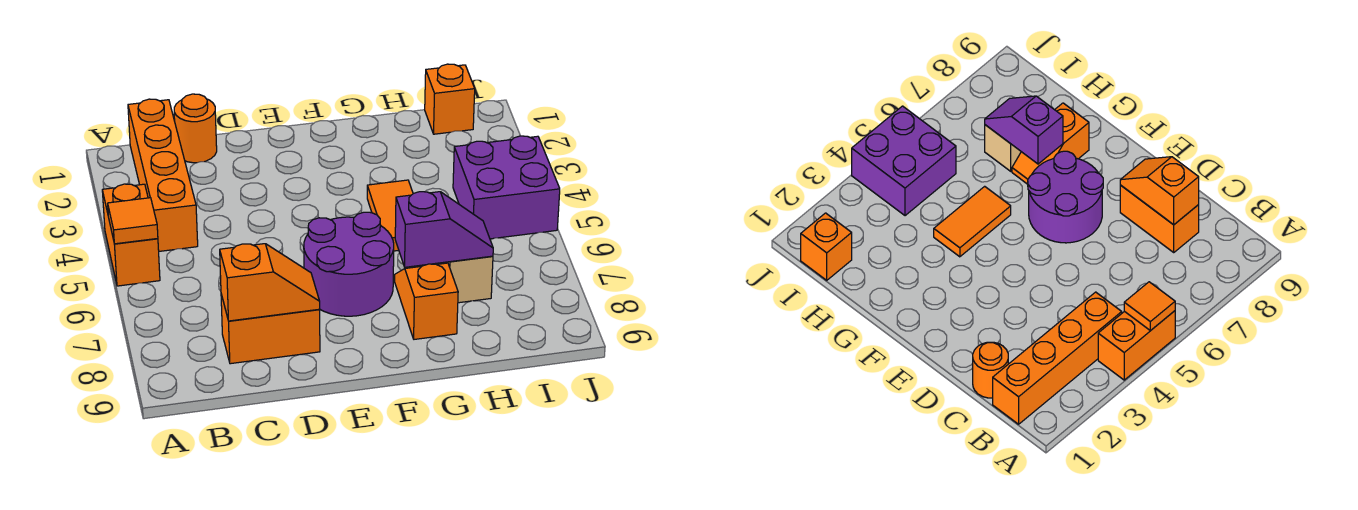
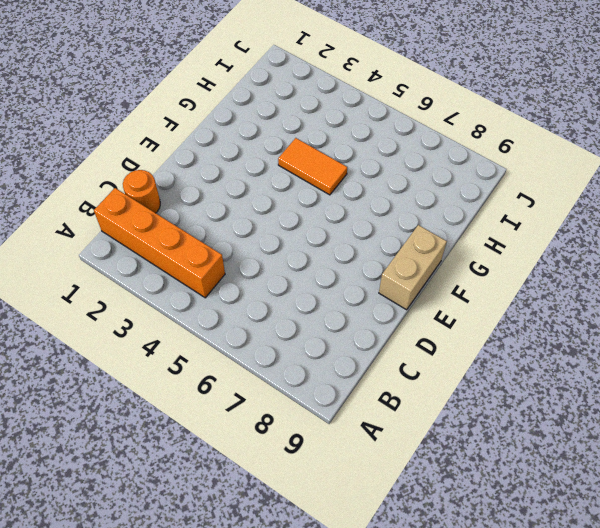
tan 1x2 brick [379,225,447,310] -> none
none -> orange 1x2 brick [102,184,160,286]
none -> orange 1x2 brick [221,294,320,364]
none -> purple 2x2 round brick [304,212,394,316]

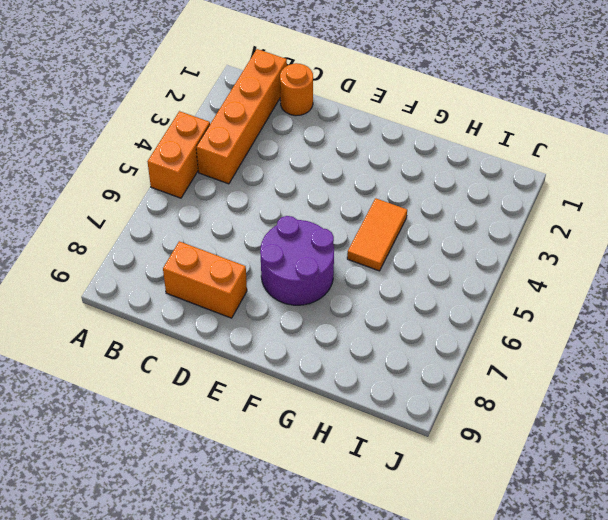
none -> orange 1x2 slope [395,263,458,339]
none -> tan 1x1 brick [439,256,493,303]
none -> orange 1x1 brick [425,64,475,134]

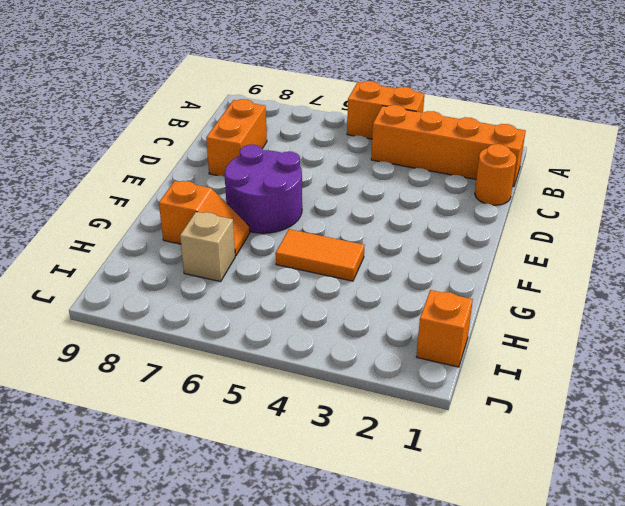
none -> purple 2x2 brick [453,136,560,239]
none -> orange 1x1 tile [108,198,158,244]
none -> orange 1x2 slope [220,244,320,321]

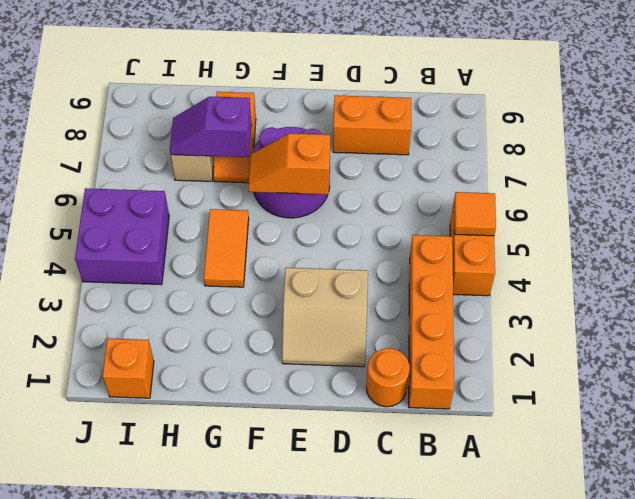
tan 2x2 slope [282,268,368,367] -> none
orange 1x2 slope [248,133,330,194] -> orange 1x2 slope moved to [220,244,320,321]

